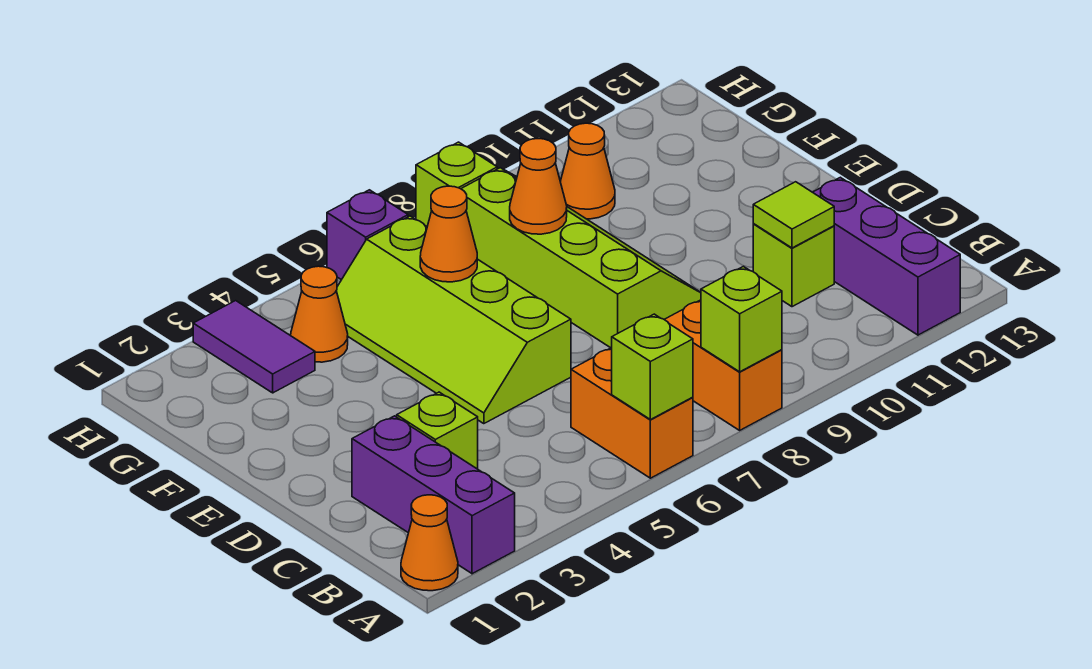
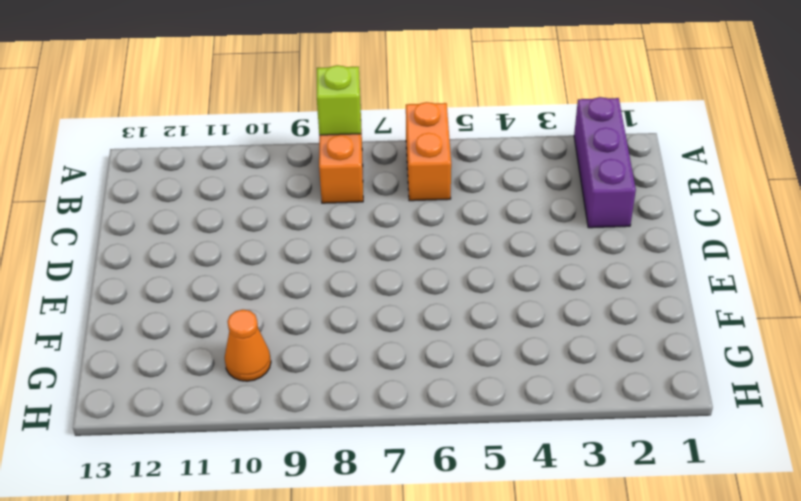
none -> orange 1x1 cone [401,495,458,591]
none -> purple 1x3 brick [813,177,960,335]
none -> lime 1x1 brick [397,392,478,469]

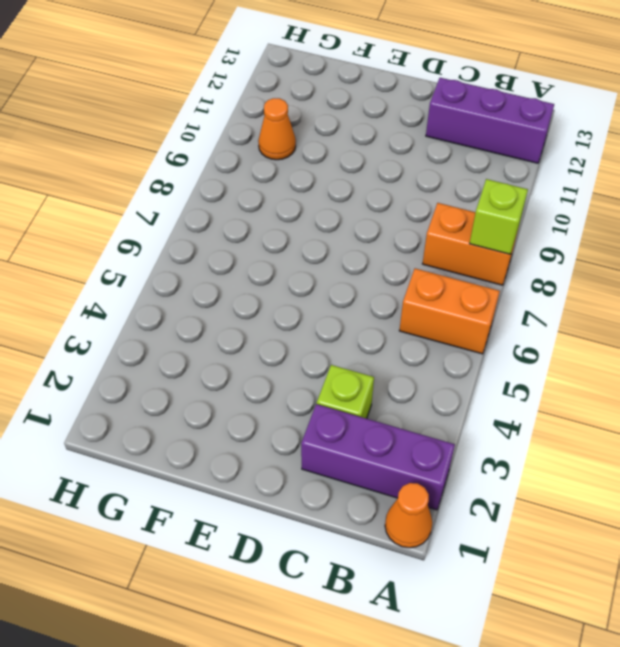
none -> lime 1x1 brick [753,224,834,307]
none -> lime 2x4 slope [336,216,571,424]
none -> lime 2x4 slope [461,168,701,348]

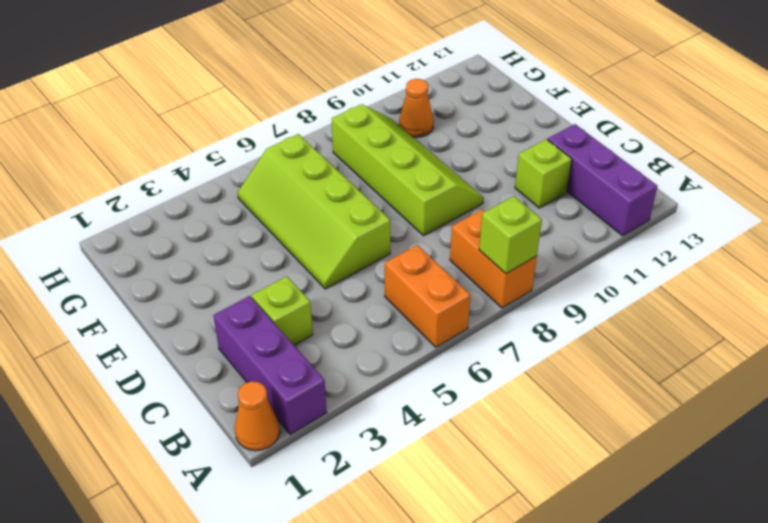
none -> purple 1x2 tile [193,301,315,393]
none -> orange 1x1 cone [291,266,348,362]
none -> purple 1x1 brick [327,190,408,280]

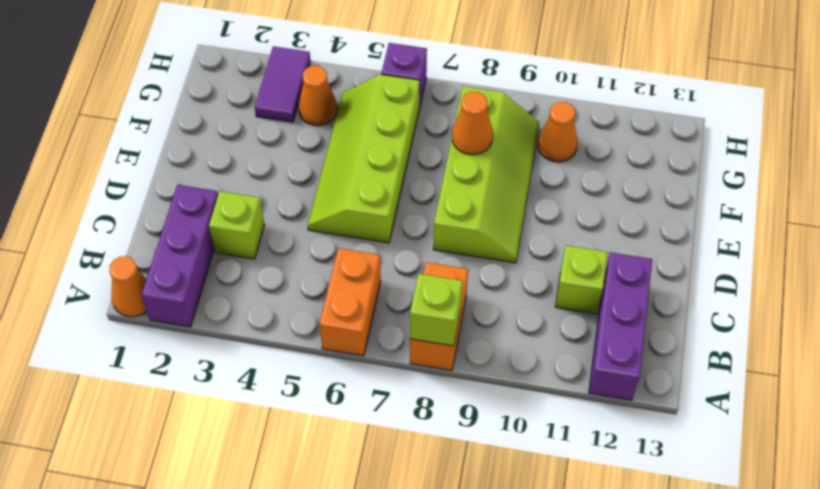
none -> lime 1x1 brick [416,142,497,226]
none -> lime 1x1 brick [612,314,693,420]
none -> lime 1x1 tile [753,182,834,248]

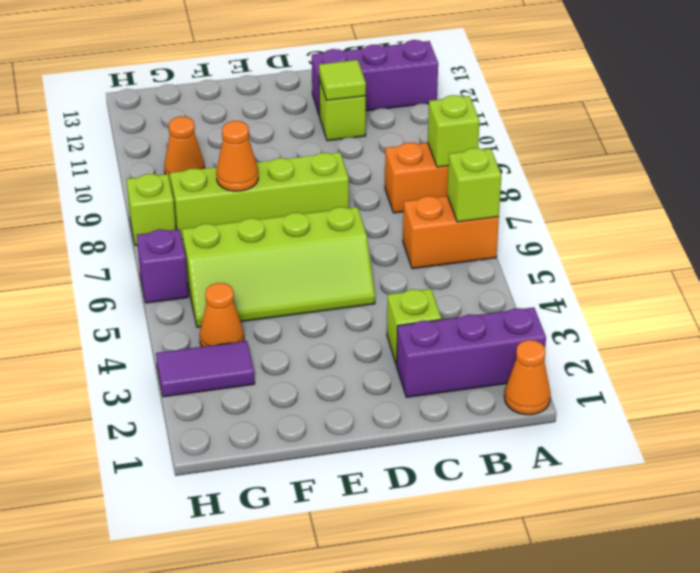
none -> orange 1x1 cone [420,186,477,282]

